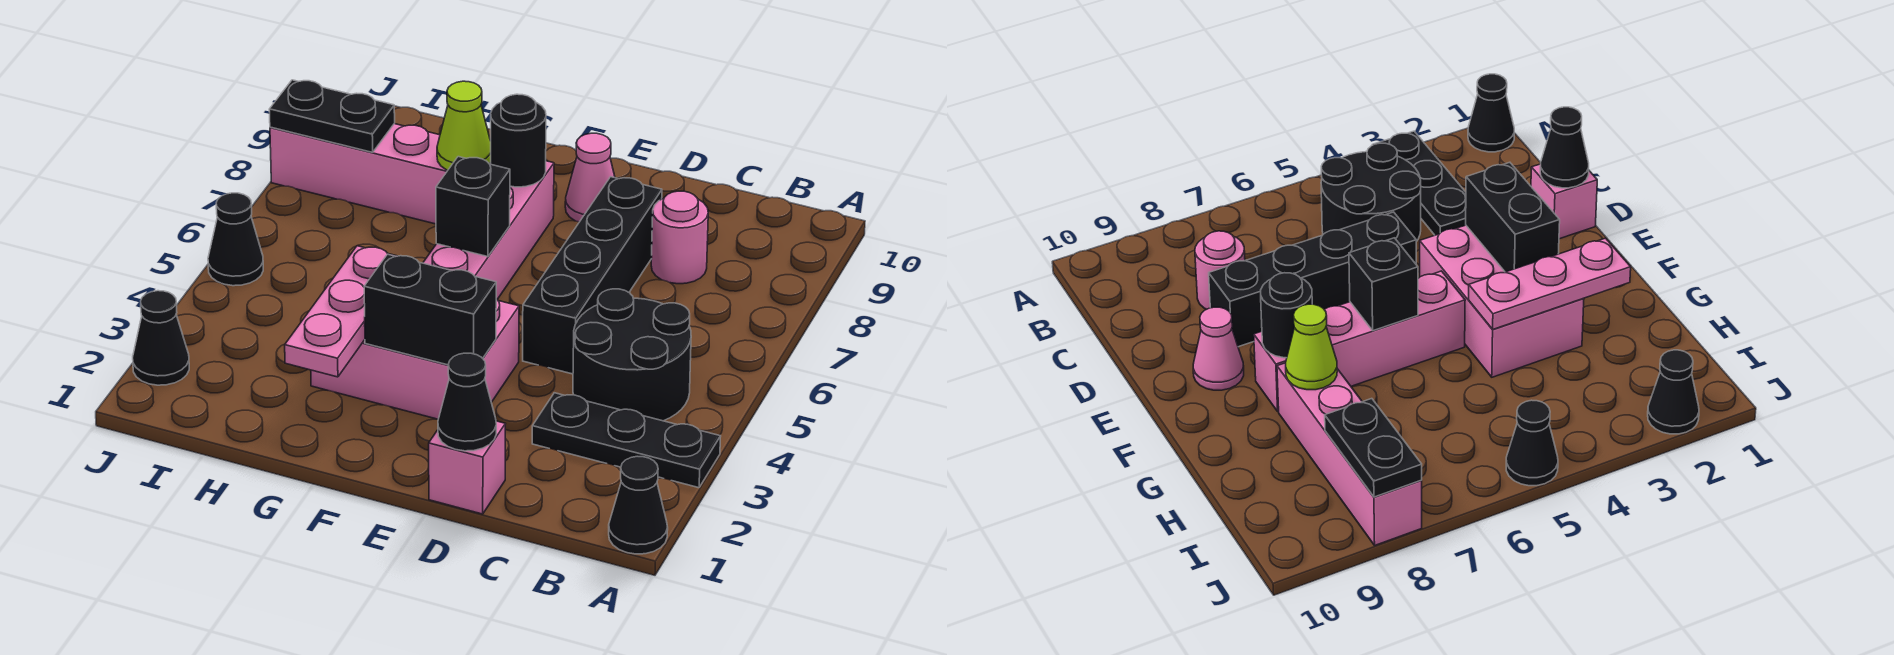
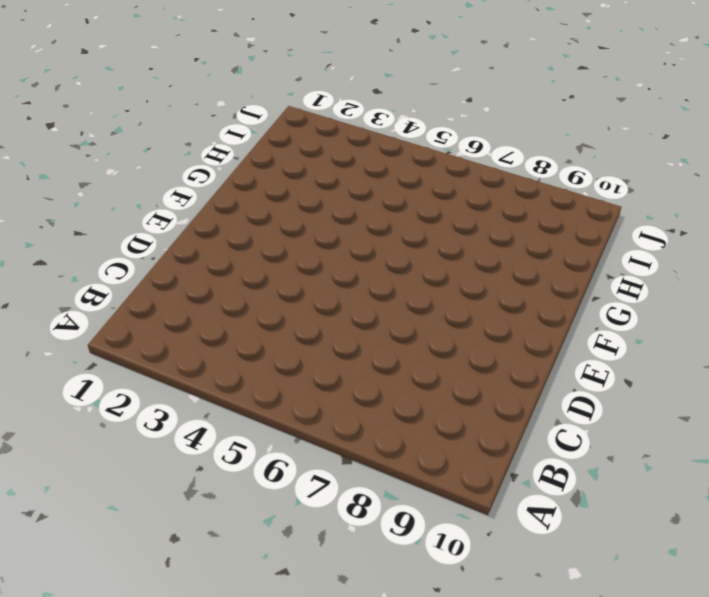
none -> black 1x1 cone [609,456,668,554]
none -> black 1x3 plate [532,393,721,488]
none -> black 2x2 round brick [573,289,691,421]

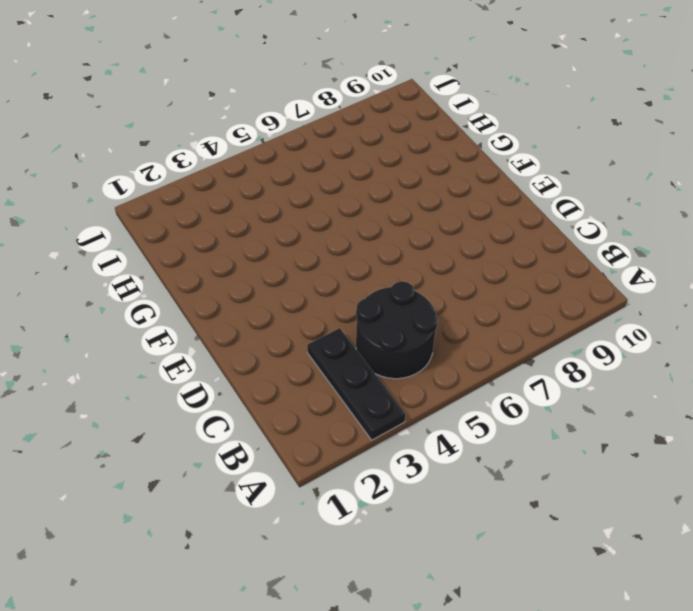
none -> black 1x1 cone [609,456,668,554]
none -> pink 1x1 round brick [651,191,708,284]
none -> pink 1x1 brick [429,421,505,514]

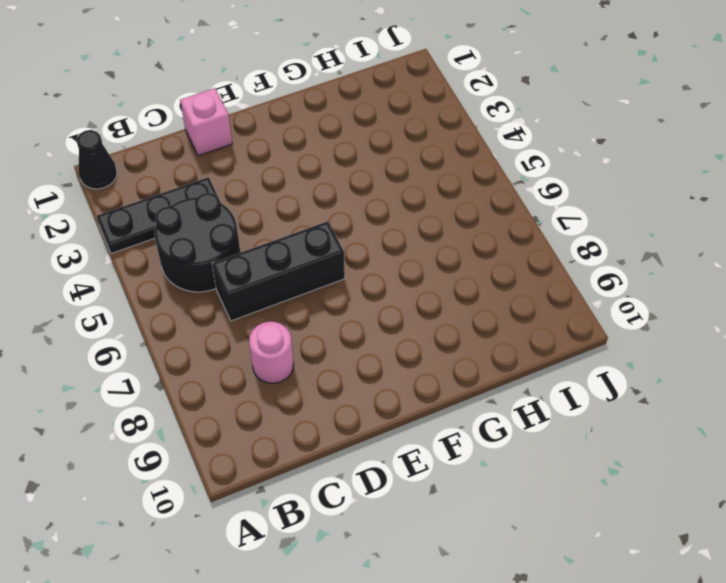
black 1x3 brick [212,221,345,321] -> black 1x4 brick [523,177,662,374]
none -> pink 2x3 brick [311,299,519,419]
none -> pink 1x1 cone [565,133,615,222]
none -> pink 1x4 brick [423,161,554,299]

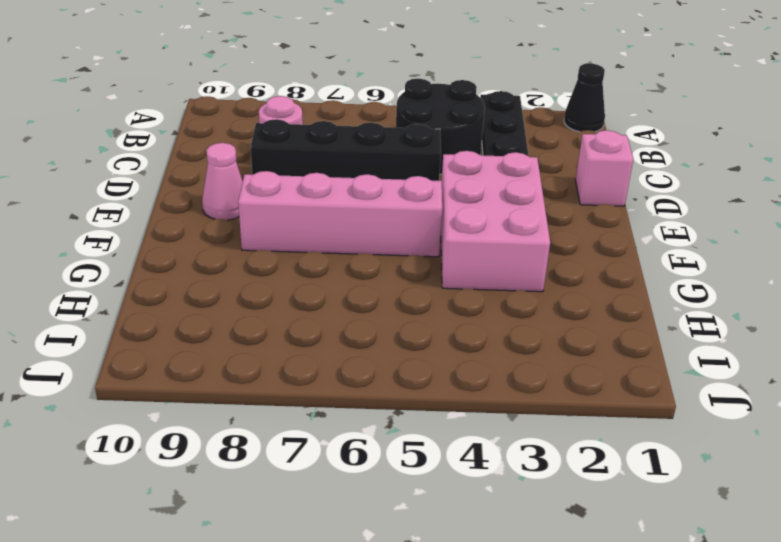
none -> pink 1x4 brick [270,124,491,224]
none -> black 1x1 cone [133,291,189,385]
none -> black 1x1 cone [208,193,263,286]

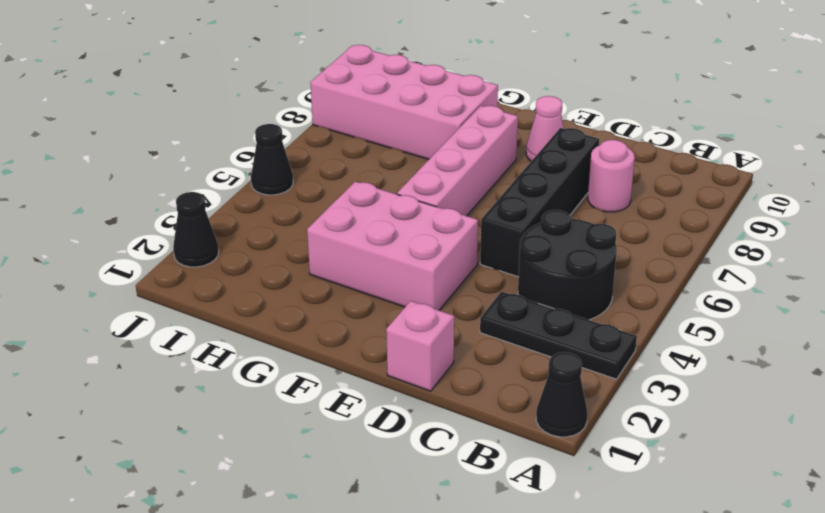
pink 2x4 brick [310,45,498,159] -> pink 1x4 brick [270,124,491,224]
none -> black 1x1 cone [438,353,496,451]
none -> black 1x2 brick [364,254,496,365]
none -> black 1x1 brick [436,157,510,257]

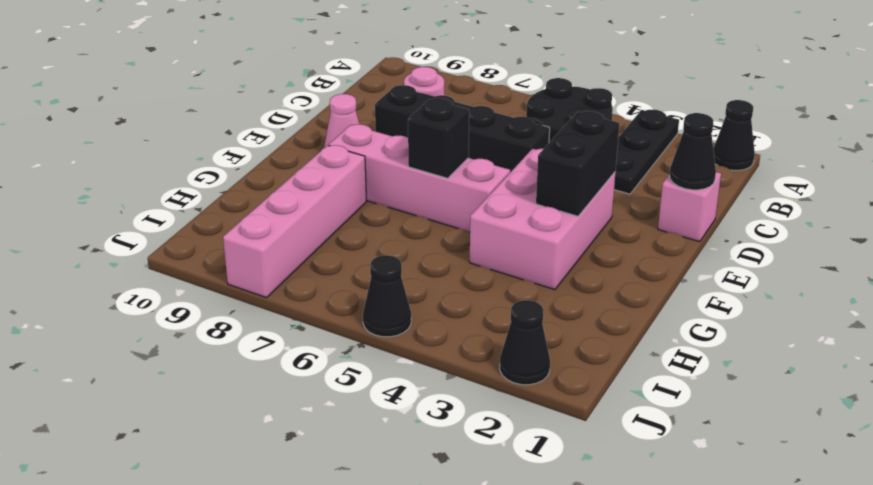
none -> black 1x1 round brick [491,94,546,187]
none -> pink 1x3 plate [285,246,396,377]
none -> lime 1x1 cone [437,81,491,170]

